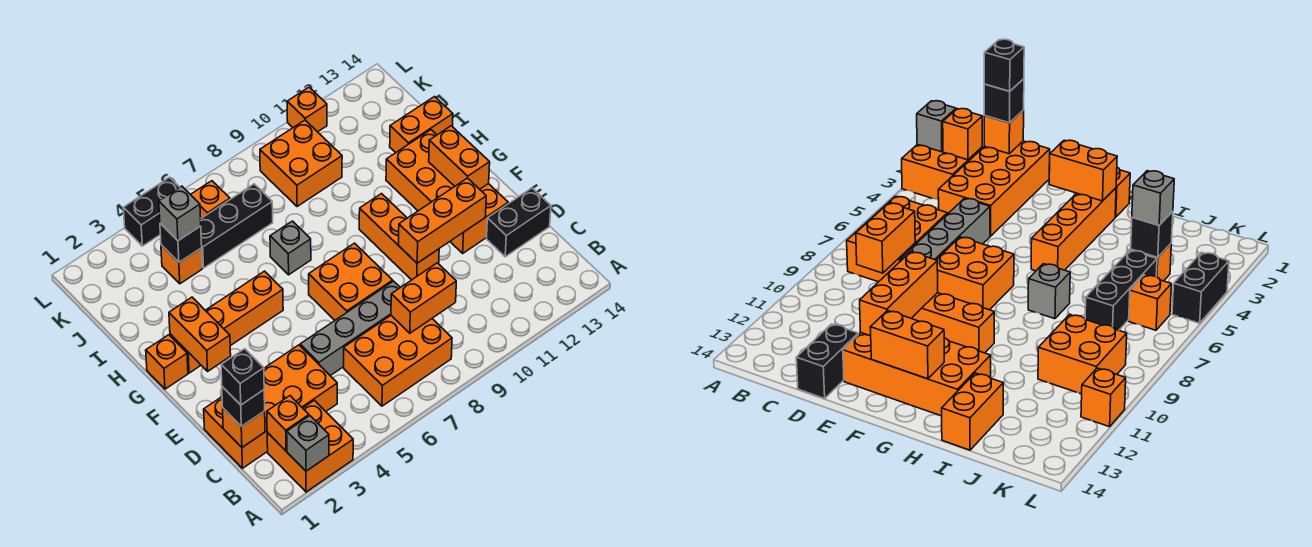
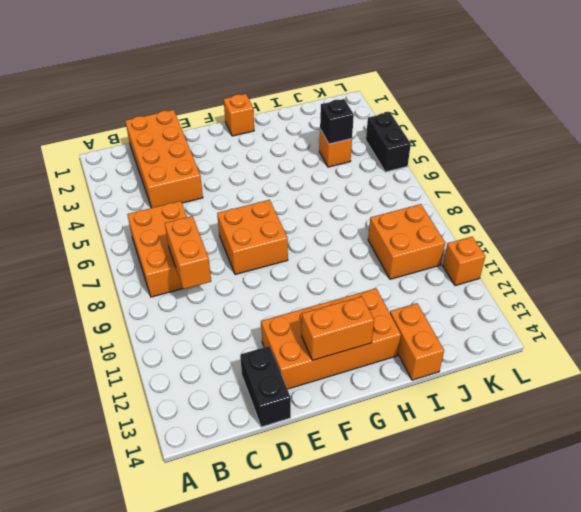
none -> orange 2x2 brick [267,400,353,492]
none -> grey 1x4 brick [300,281,400,376]
none -> orange 1x3 brick [359,194,439,280]

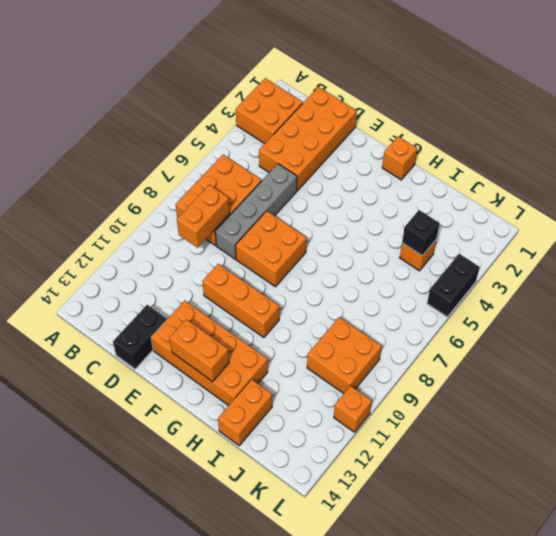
none -> orange 1x4 brick [170,271,283,373]
none -> grey 1x1 brick [270,221,311,275]
none -> black 1x3 brick [201,184,273,268]

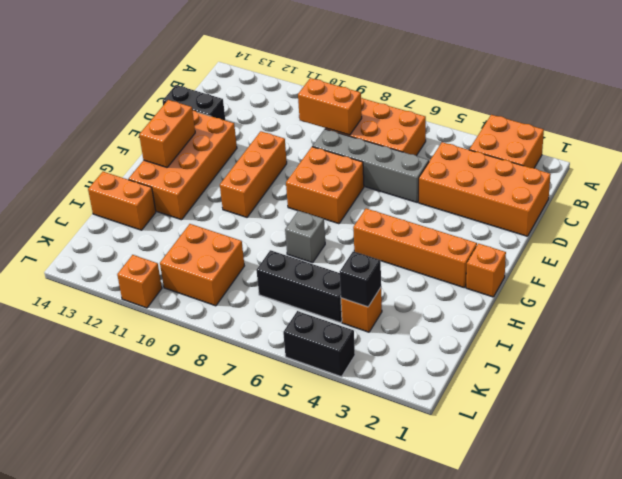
none -> orange 1x1 brick [190,181,230,218]
none -> grey 1x1 brick [287,416,329,471]
none -> orange 1x1 brick [267,396,309,451]

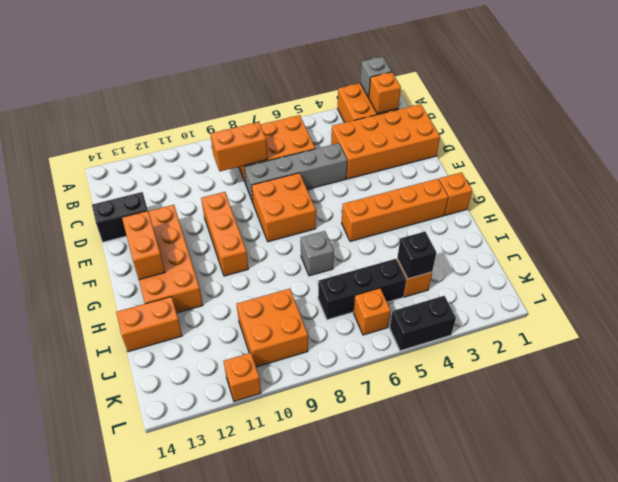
none -> orange 1x1 brick [223,408,265,447]
none -> orange 1x3 brick [398,178,486,263]
none -> orange 1x2 brick [169,297,231,371]

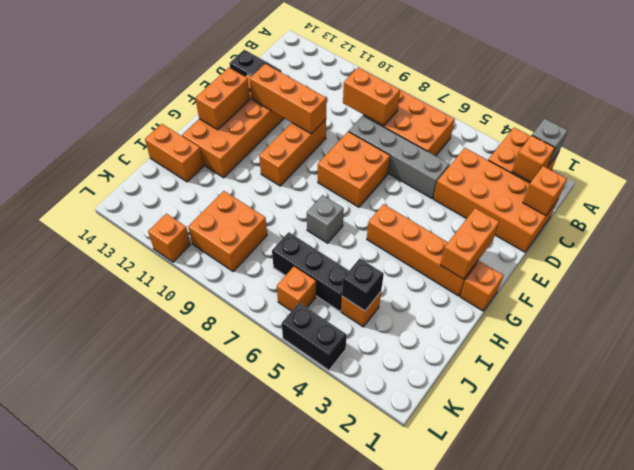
none -> black 1x1 brick [222,387,265,426]
none -> grey 1x1 brick [159,186,201,241]
none -> black 1x1 brick [221,349,264,405]

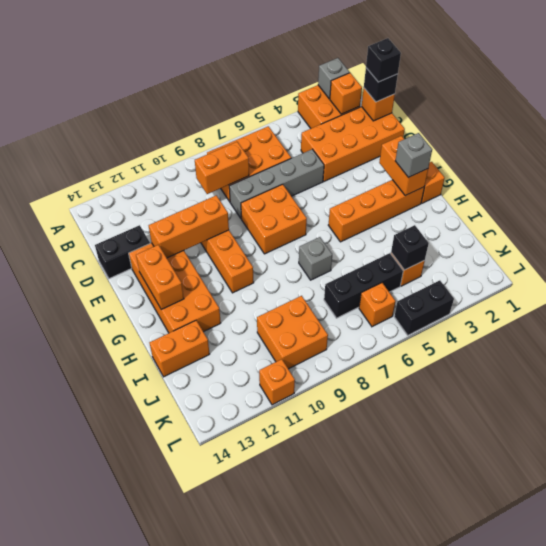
grey 1x1 brick [395,133,432,178] -> grey 1x1 brick moved to [159,186,201,241]

